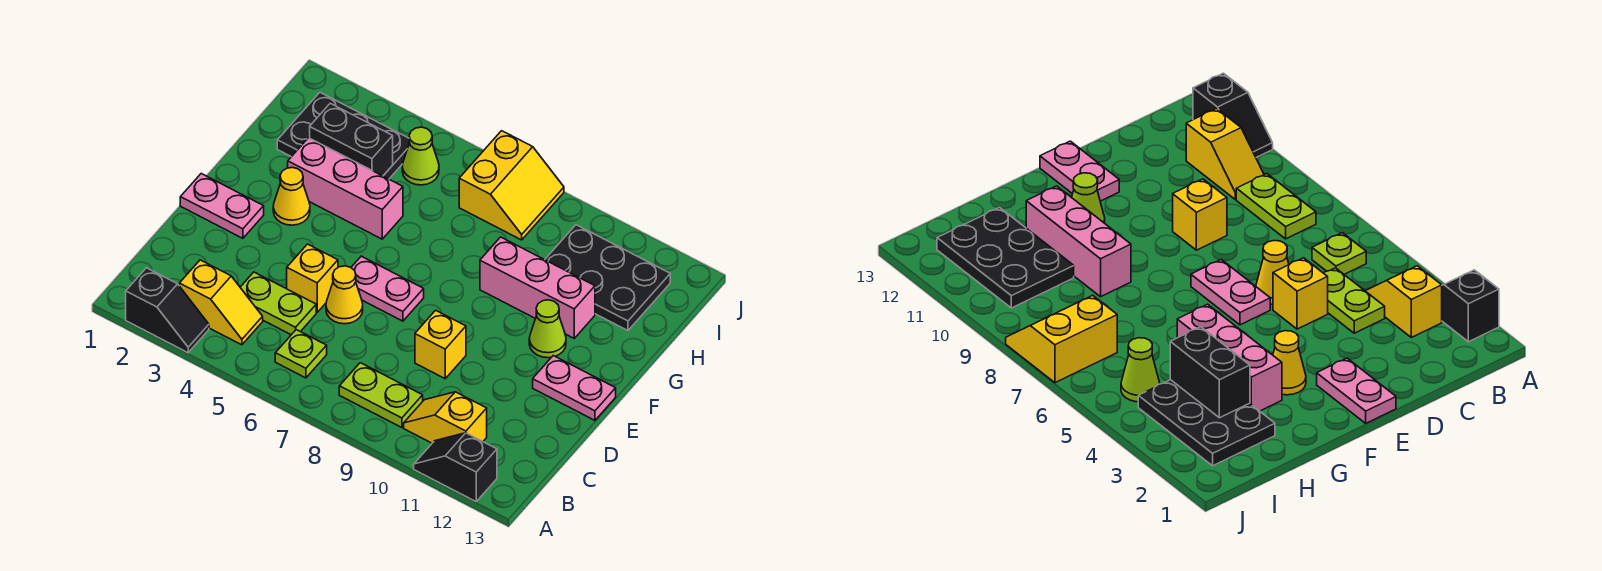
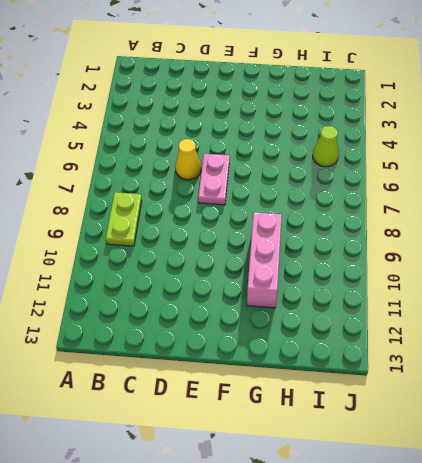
none -> black 1x2 slope [126,268,209,353]
none -> black 1x2 slope [414,433,497,501]
none -> yellow 1x2 slope [179,260,263,345]

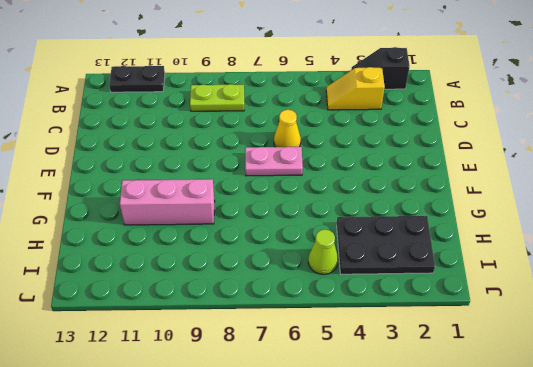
black 1x2 plate [109,65,165,92] -> black 1x2 slope [414,433,497,501]
none -> lime 1x1 plate [275,330,327,378]
none -> yellow 1x2 slope [404,392,487,443]
none -> lime 1x2 plate [240,272,316,335]

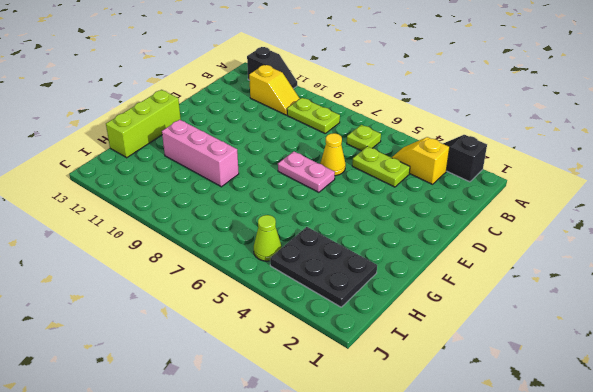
lime 1x3 brick [106,90,181,158] -> none
none -> yellow 1x1 brick [287,244,338,312]
none -> yellow 1x1 brick [415,310,466,379]
none -> pink 1x2 plate [180,174,264,238]

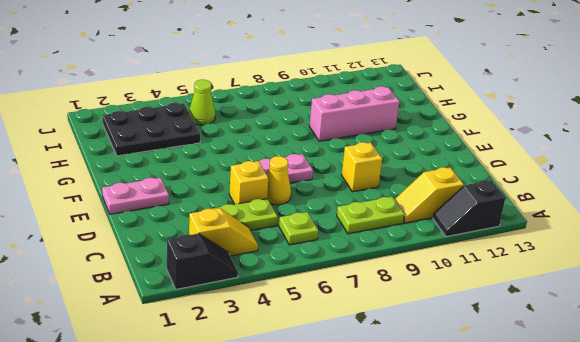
none -> pink 1x2 plate [533,356,616,420]
none -> yellow 1x1 cone [273,168,310,225]
none -> lime 1x1 cone [529,300,566,358]

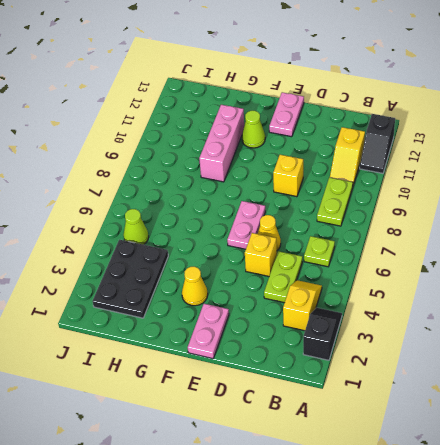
none -> pink 1x3 brick [288,138,403,239]
none -> black 2x3 plate [545,225,670,331]
none -> yellow 2x2 slope [459,131,564,240]

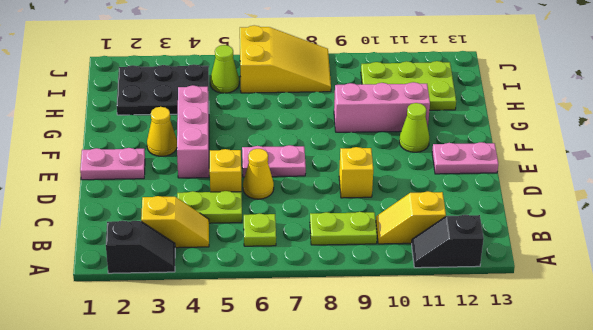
pink 1x3 brick [177,85,209,178] -> pink 1x3 brick turned to [288,138,403,239]
lime 2x3 plate [361,61,456,110] -> black 2x3 plate [545,225,670,331]
yellow 2x3 slope [240,25,331,93] -> yellow 2x2 slope [459,131,564,240]
none -> black 1x2 brick [310,103,393,176]

